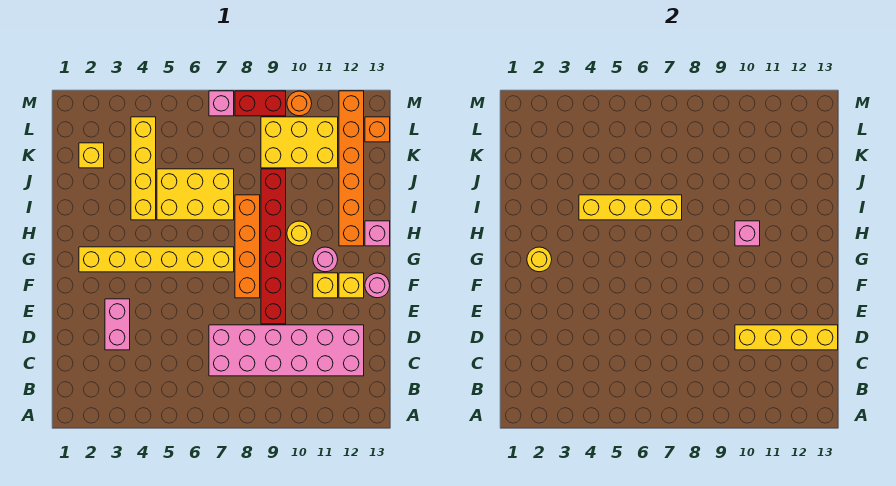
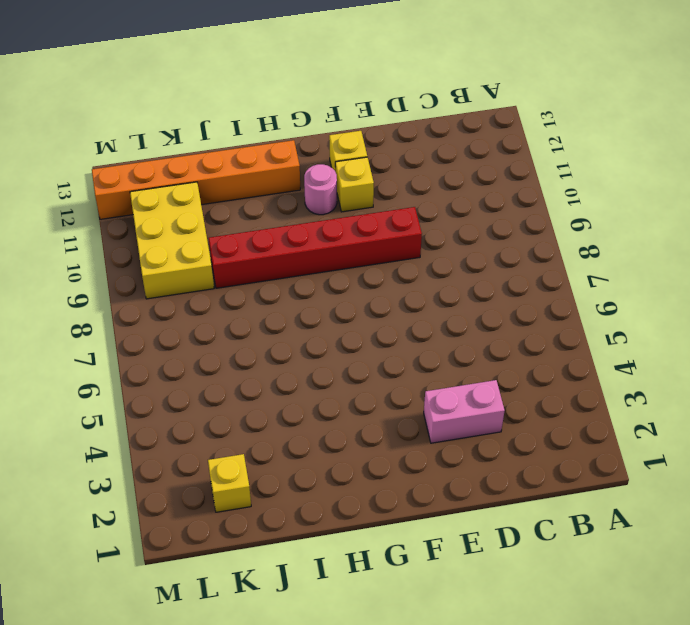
none -> pink 2x6 brick [209,325,364,376]
none -> orange 1x4 brick [235,195,260,298]
none -> pink 1x1 round brick [365,273,390,298]

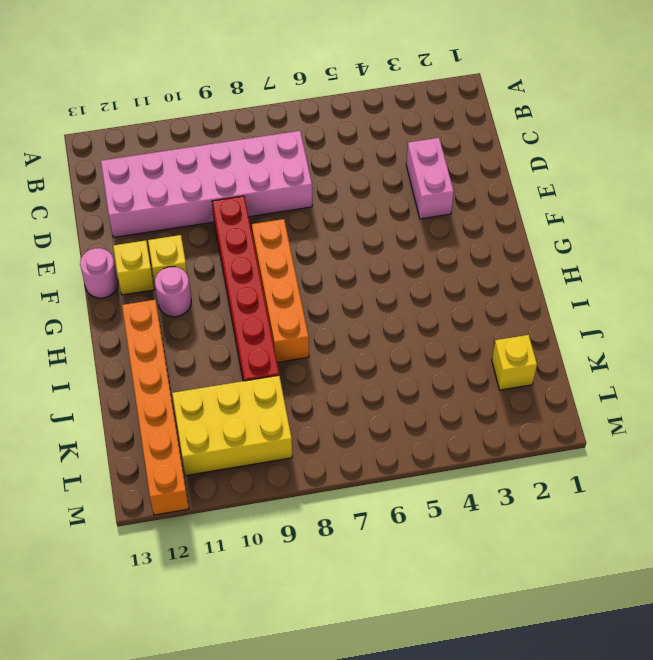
none -> yellow 1x6 brick [79,247,234,272]
none -> yellow 1x1 round brick [287,221,312,246]
none -> pink 1x1 brick [365,221,390,246]

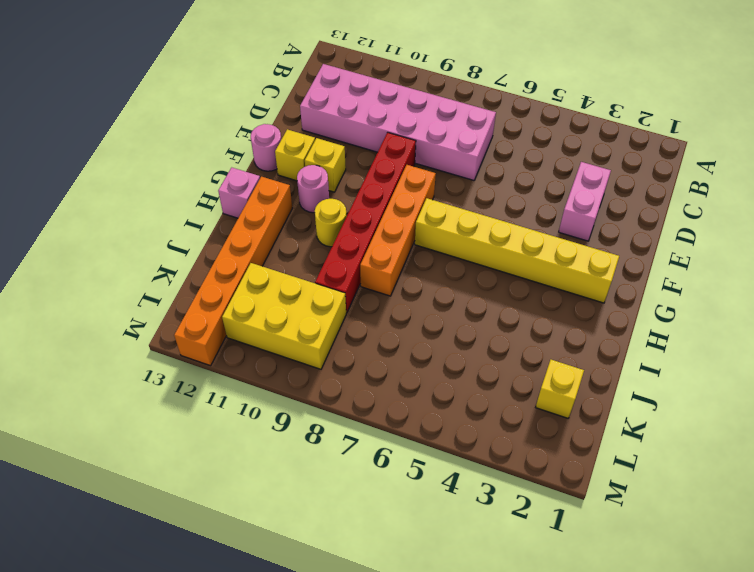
none -> yellow 1x4 brick [131,117,156,220]
none -> yellow 2x3 brick [157,169,234,220]
none -> orange 1x1 brick [365,117,390,142]

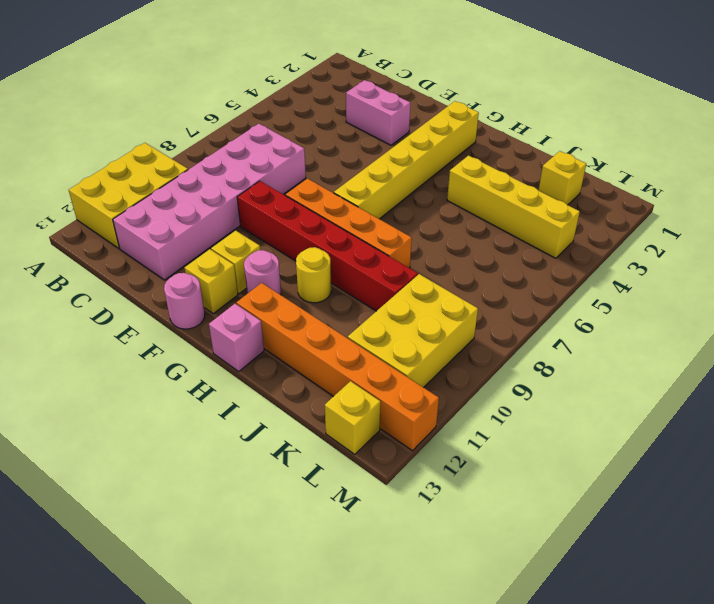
yellow 2x3 brick [69,143,188,248] -> yellow 2x3 brick moved to [157,169,234,220]
yellow 1x1 brick [325,381,381,454] -> orange 1x1 brick [365,117,390,142]
none -> pink 1x1 brick [209,91,234,116]
none -> red 1x2 brick [235,91,286,116]
none -> orange 1x1 round brick [287,91,312,116]

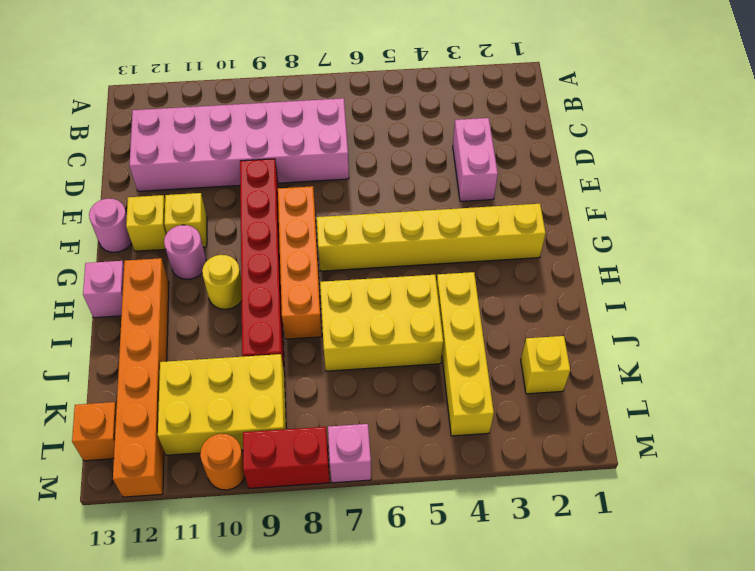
none -> yellow 1x4 brick [735,325,838,350]
none -> yellow 1x1 round brick [527,247,552,272]
none -> pink 1x1 brick [735,221,760,246]

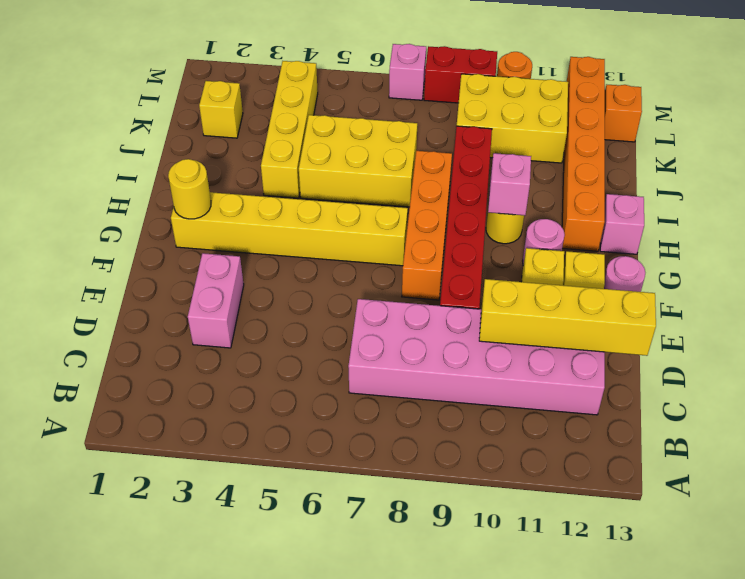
none -> yellow 1x4 brick [579,195,682,220]

